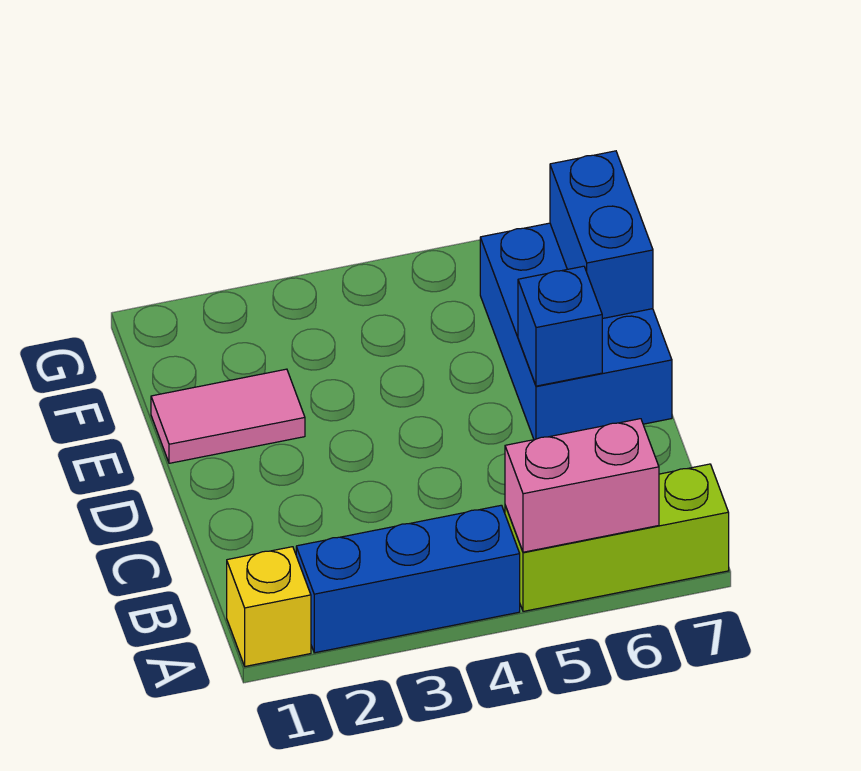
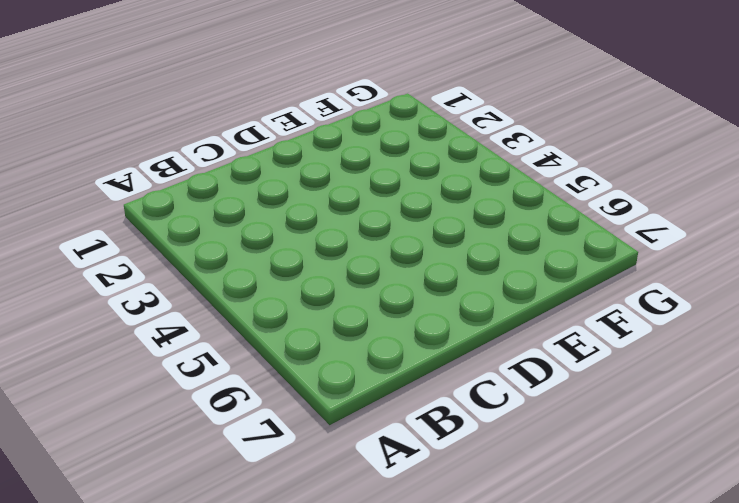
none -> yellow 1x1 brick [227,547,311,666]
none -> blue 1x3 brick [296,505,520,653]

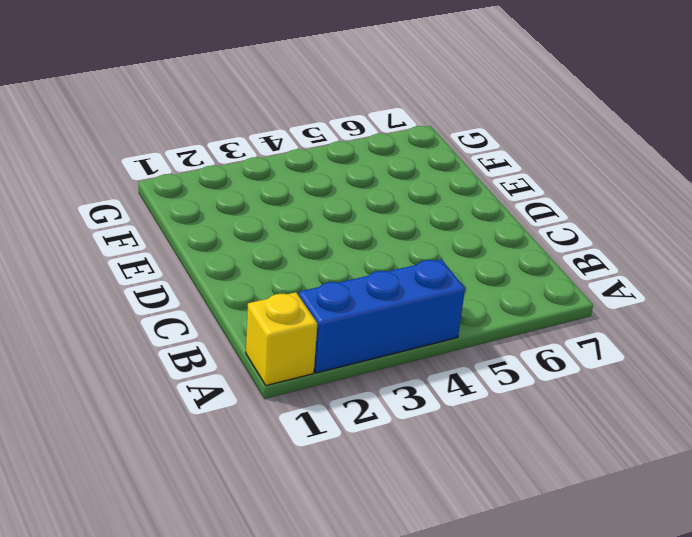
none -> lime 1x3 brick [505,464,729,611]
none -> blue 2x3 brick [480,223,672,440]

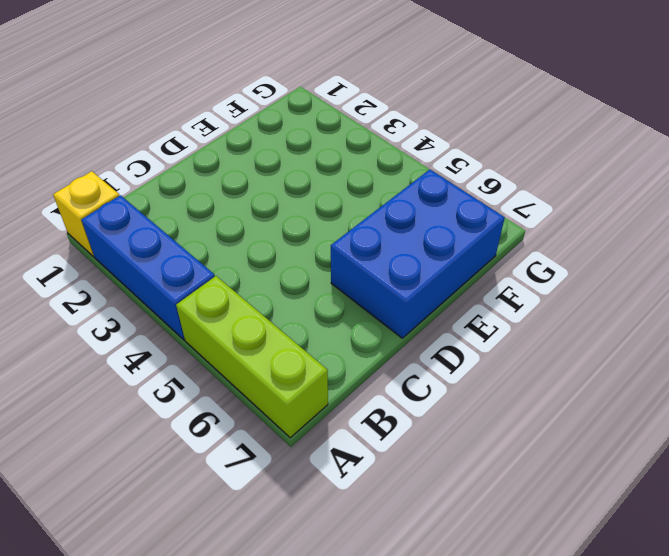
none -> pink 1x2 tile [151,369,305,463]
none -> pink 1x2 brick [505,419,659,552]

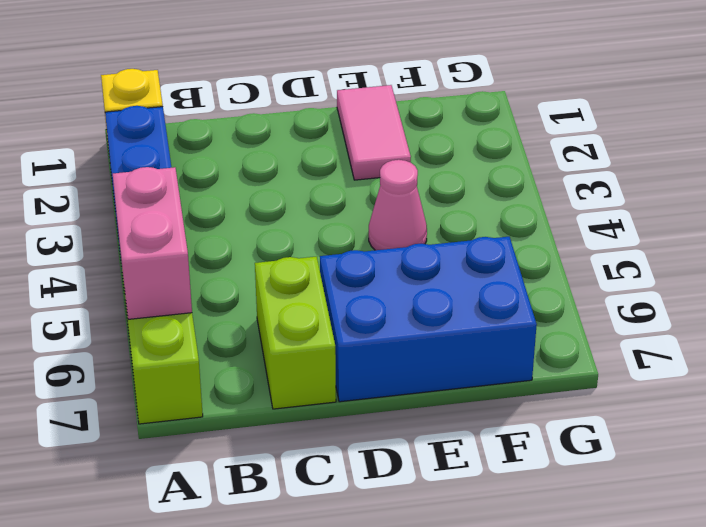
lime 1x2 brick [255,257,336,409] -> none
pink 1x1 cone [369,160,427,250] -> none
none -> blue 1x1 brick [518,266,602,386]
none -> blue 1x2 brick [550,151,653,319]

